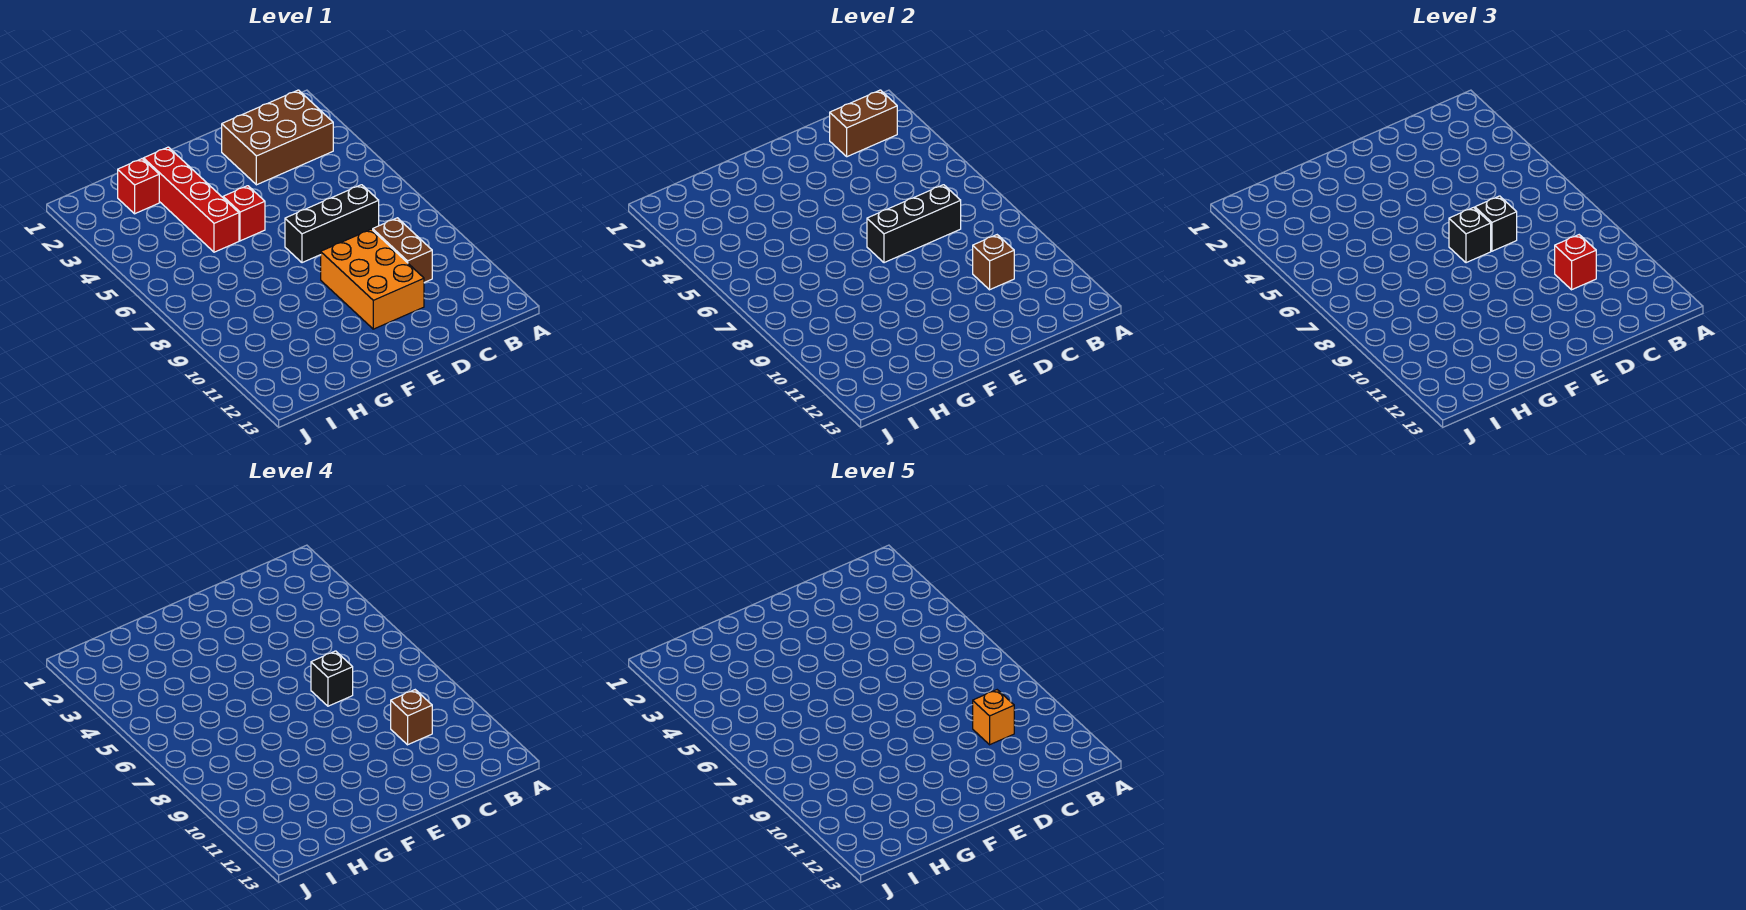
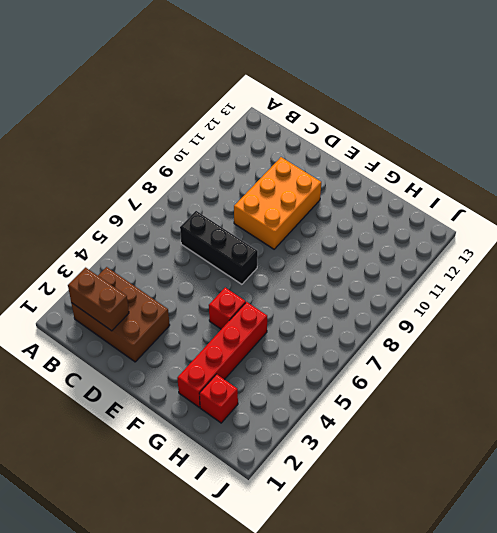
none -> brown 1x2 brick [373,218,432,282]
none -> black 1x3 brick [867,185,961,263]
none -> brown 1x1 brick [973,235,1014,290]

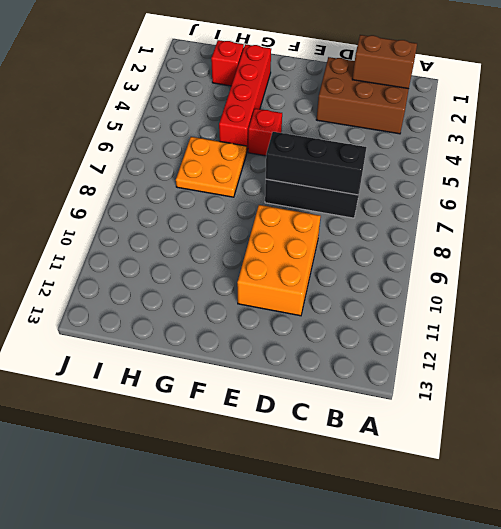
orange 2x2 plate [176,137,247,197] -> none
none -> brown 1x2 brick [373,218,432,282]
none -> brown 1x1 brick [973,235,1014,290]
none -> red 1x1 brick [1555,235,1596,290]

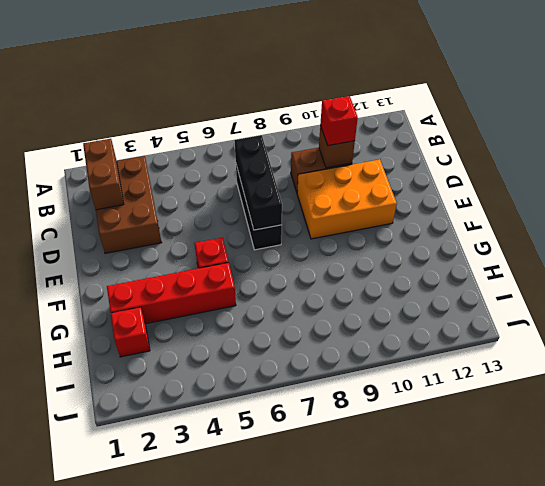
none -> black 1x1 brick [1475,196,1517,251]
none -> black 1x1 brick [1449,207,1491,263]
none -> brown 1x1 brick [391,690,432,745]

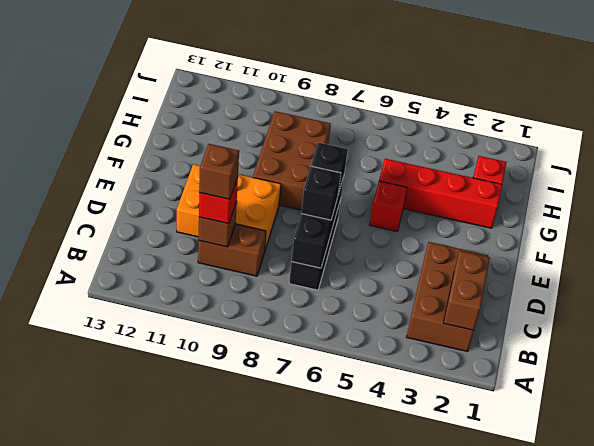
brown 2x3 brick [253,111,331,210] -> none
none -> black 1x1 brick [311,651,353,706]
none -> orange 1x1 brick [973,690,1014,745]

